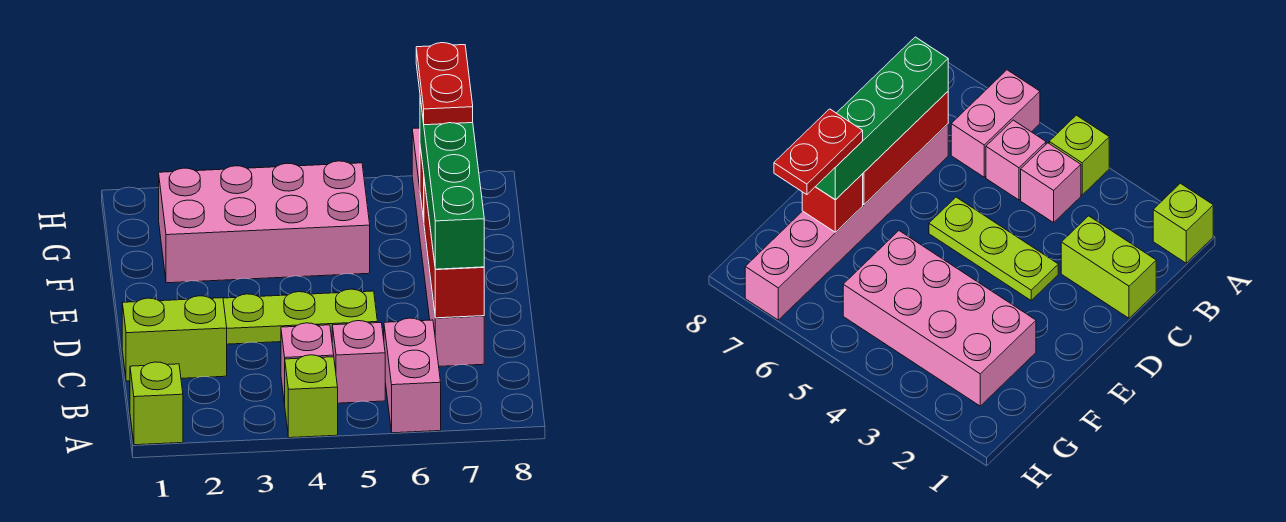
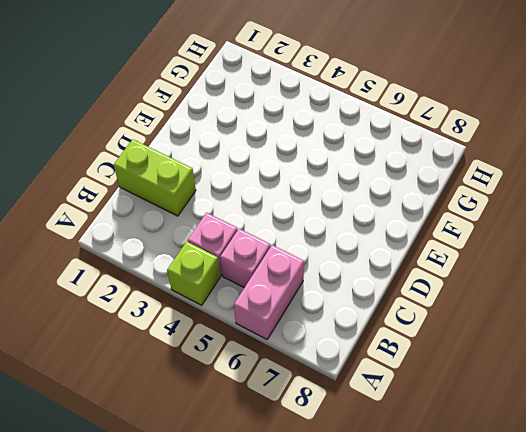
none -> lime 1x1 brick [130,362,183,445]
none -> pink 1x6 brick [412,128,484,366]
none -> lime 1x3 plate [223,289,377,344]

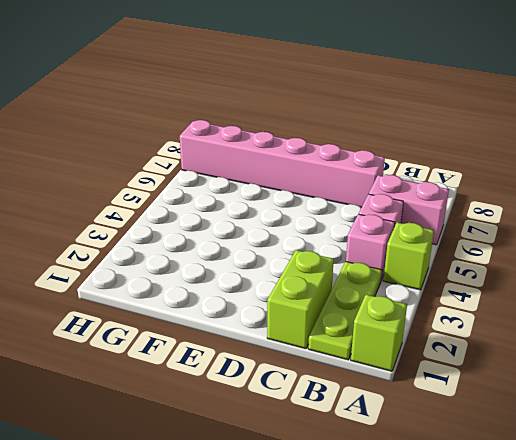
lime 1x3 plate [308,262,382,360] -> lime 1x3 plate moved to [223,289,377,344]
none -> pink 2x4 brick [159,161,370,283]
none -> red 1x3 brick [424,180,484,318]
none -> red 1x1 brick [802,174,863,232]

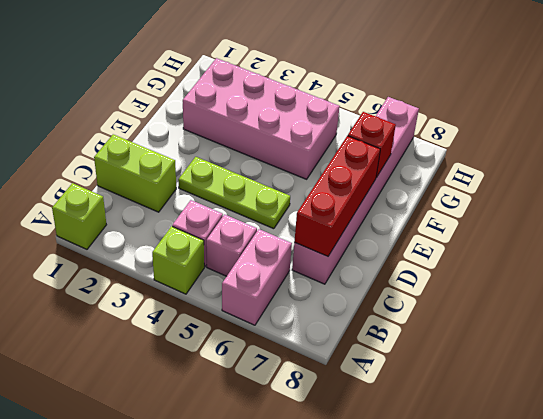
none -> green 1x4 brick [420,98,484,269]
none -> red 1x2 plate [416,43,473,125]

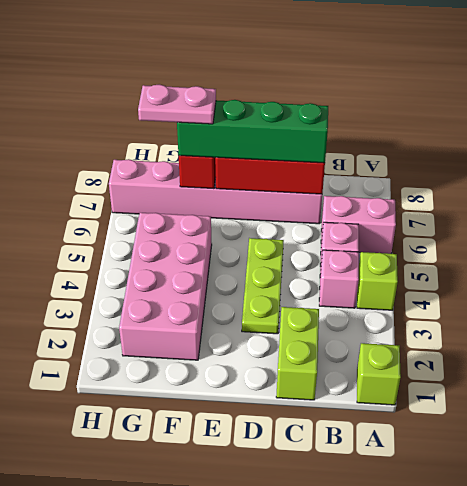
pink 1x2 plate [138,84,216,124] -> red 1x2 plate [416,43,473,125]

